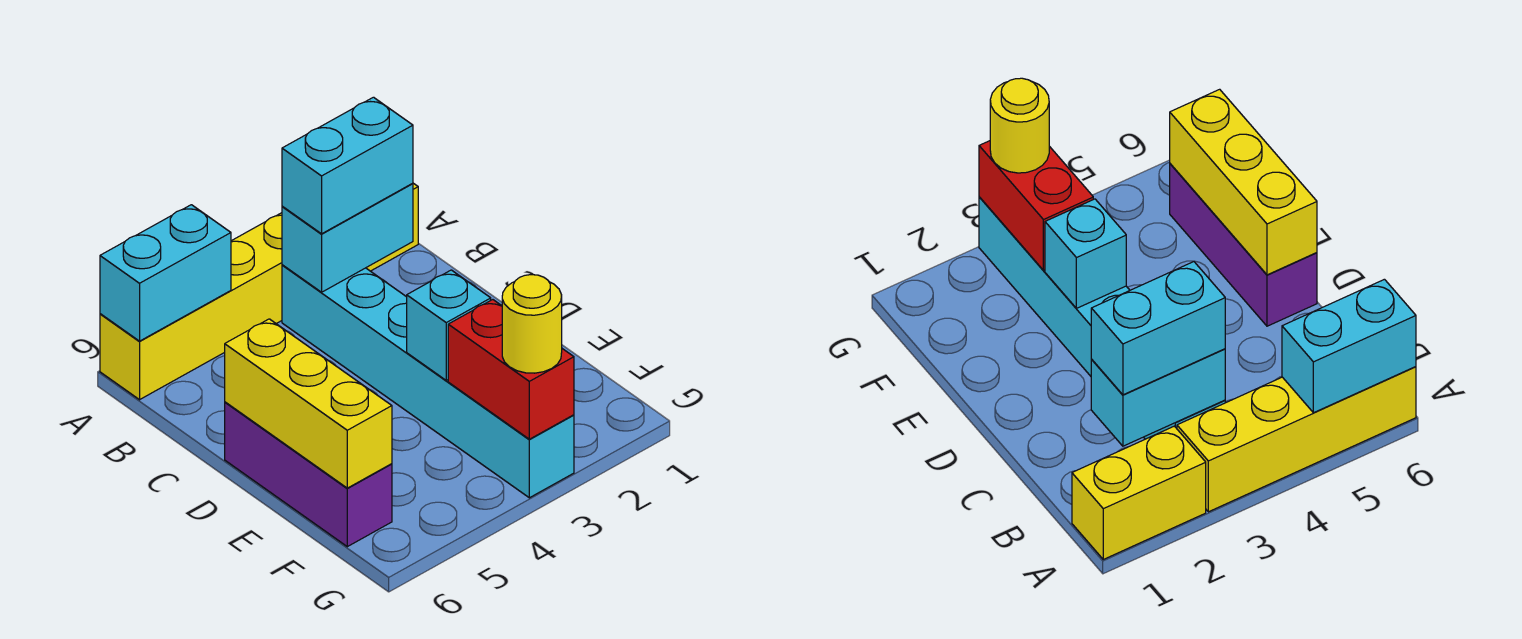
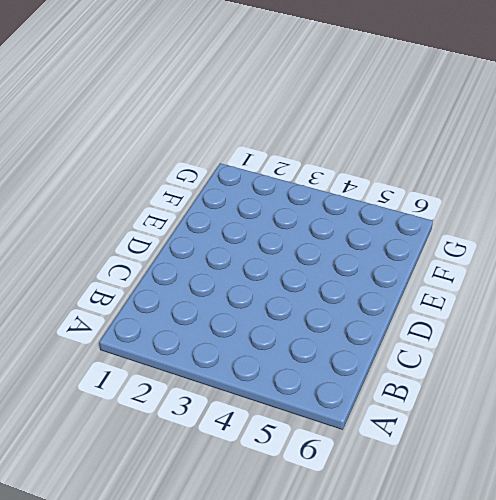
none -> yellow 1x2 brick [1072,426,1206,559]
none -> yellow 1x4 brick [100,213,282,400]

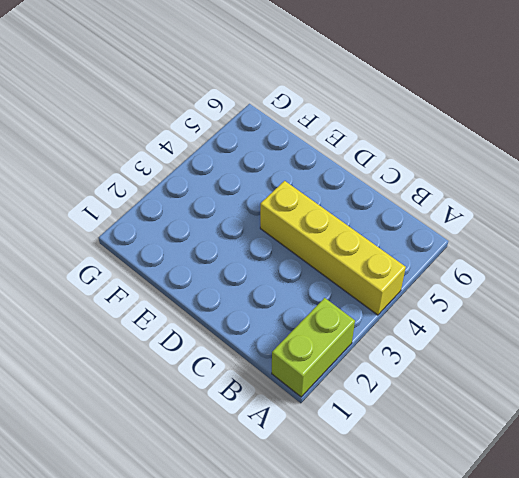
lime 1x2 brick [272,298,355,397] -> yellow 1x2 brick [1072,426,1206,559]
yellow 1x4 brick [260,181,406,315] -> yellow 1x4 brick turned to [100,213,282,400]
none -> cyan 1x6 brick [282,265,574,498]
none -> purple 1x3 brick [225,402,392,547]

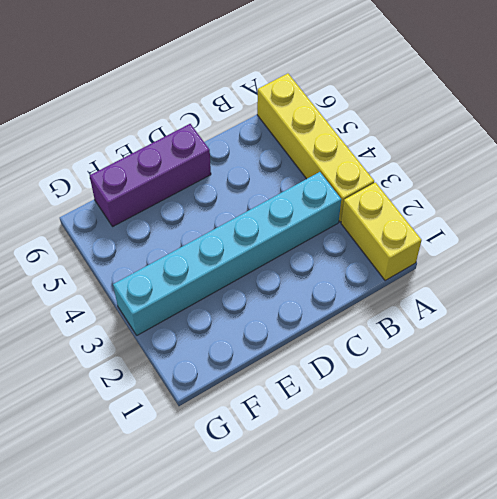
none -> cyan 1x2 brick [100,205,231,341]
none -> cyan 1x2 brick [282,183,413,292]

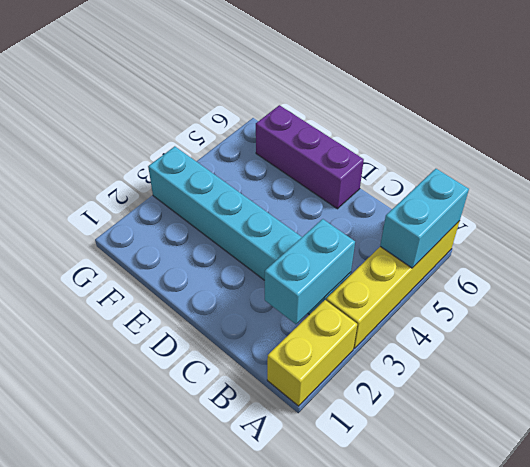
none -> yellow 1x3 brick [225,319,392,488]
none -> cyan 1x1 brick [407,270,491,380]

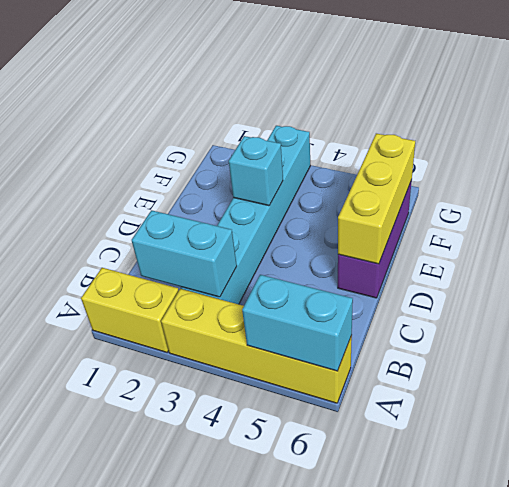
none -> red 1x2 brick [448,300,574,439]
none -> cyan 1x2 brick [282,97,413,234]

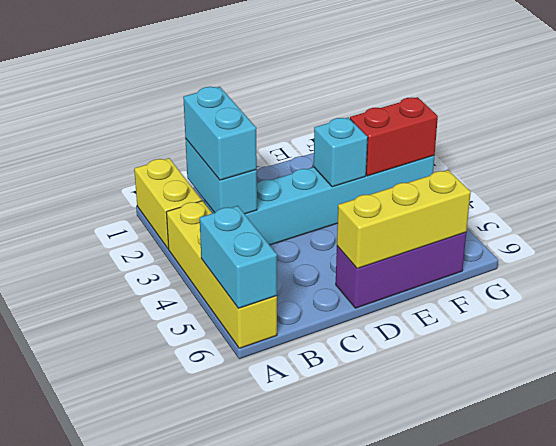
none -> yellow 1x1 round brick [502,275,562,373]

